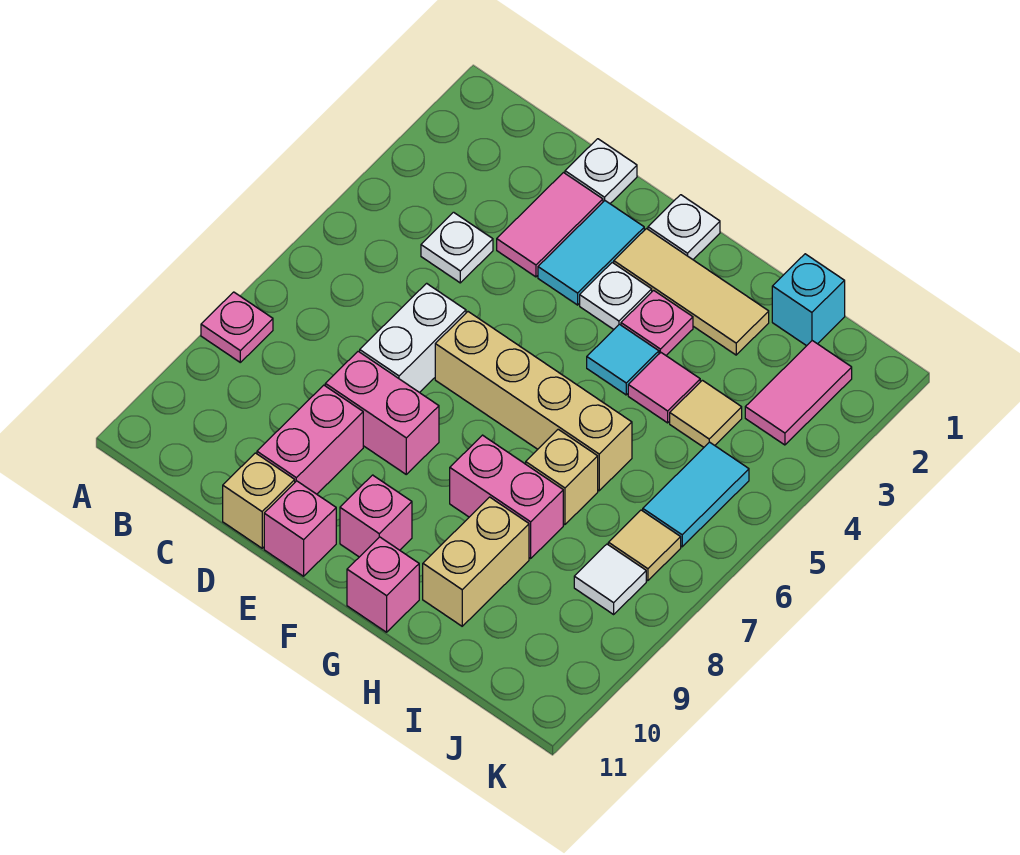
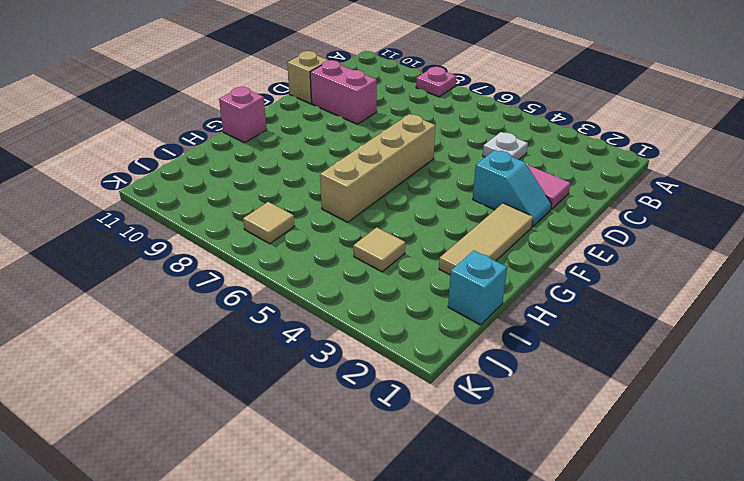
cyan 1x2 slope [473,150,551,227] -> cyan 1x2 tile [538,201,644,305]
none -> white 1x1 plate [565,139,637,203]
none -> white 1x2 brick [360,283,466,393]
none -> pink 1x2 brick [325,351,439,474]

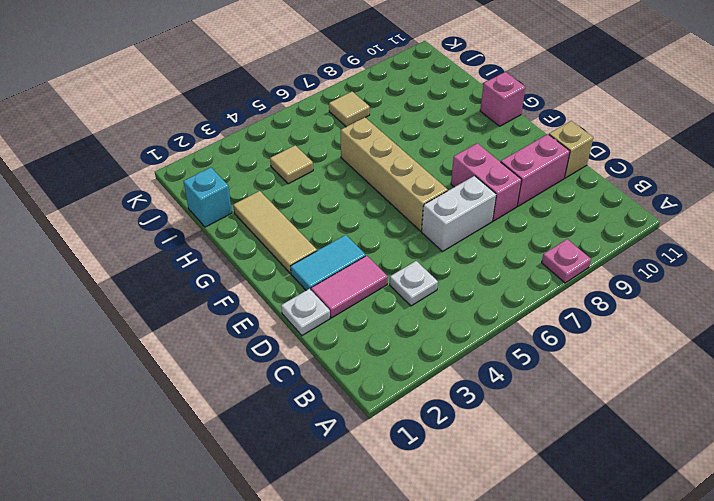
none -> pink 1x1 brick [264,481,336,576]
none -> white 1x1 plate [648,195,720,259]
none -> white 1x1 plate [580,262,652,329]

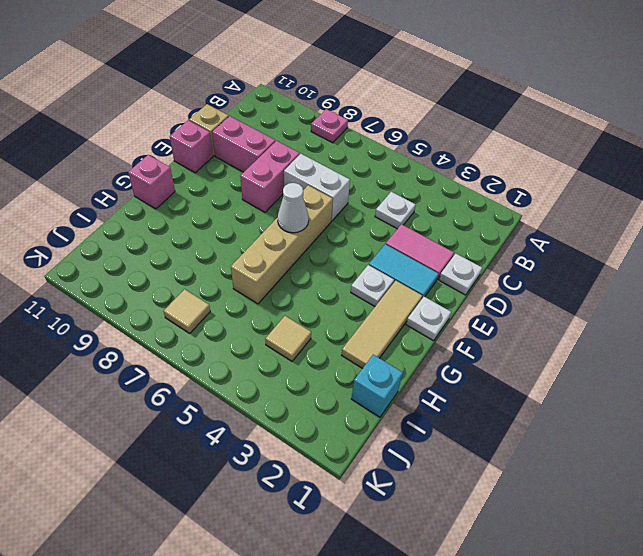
white 1x1 cone [278,183,309,233] -> none
none -> pink 1x1 brick [340,475,412,557]
none -> pink 1x1 plate [621,290,693,355]
none -> cyan 1x1 tile [587,324,659,395]

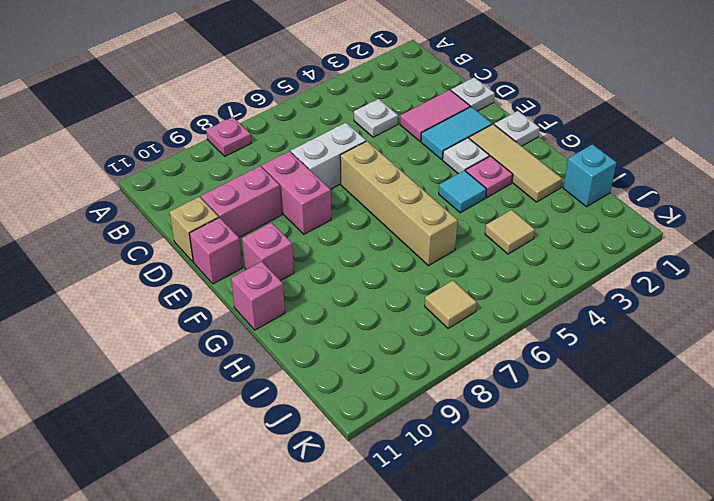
none -> pink 1x2 brick [450,435,563,558]
none -> pink 1x1 tile [628,353,700,423]
none -> tan 1x1 brick [526,429,598,525]

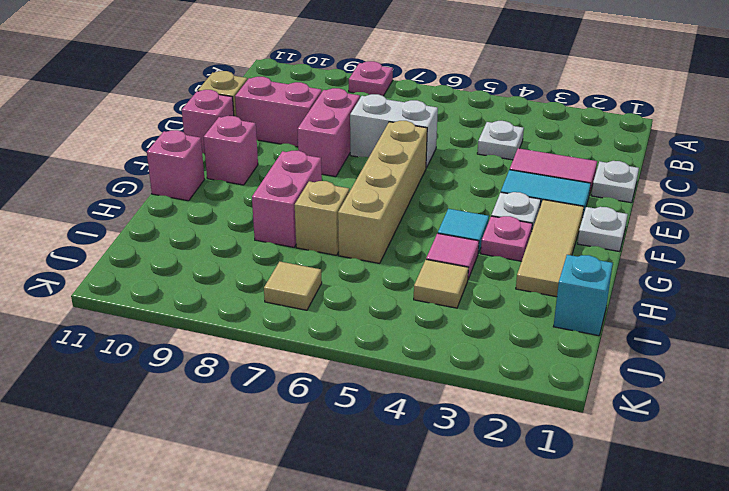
none -> tan 1x2 brick [423,497,529,626]
none -> pink 1x2 tile [745,341,852,445]
none -> cyan 1x2 tile [643,442,749,547]

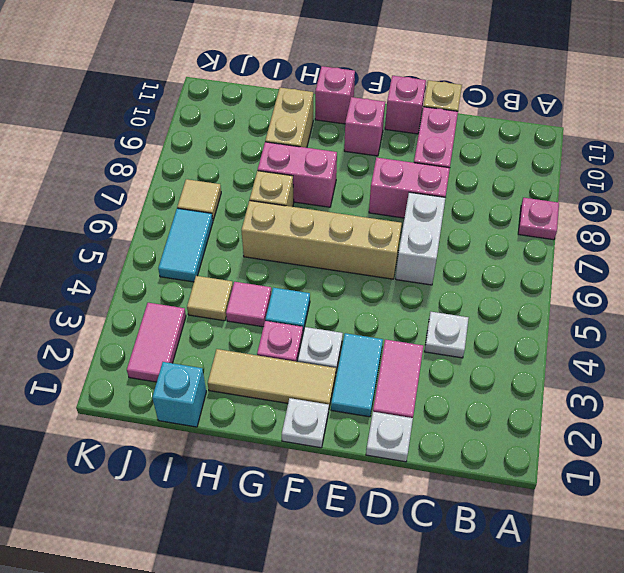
none -> white 1x1 tile [574,544,646,614]

